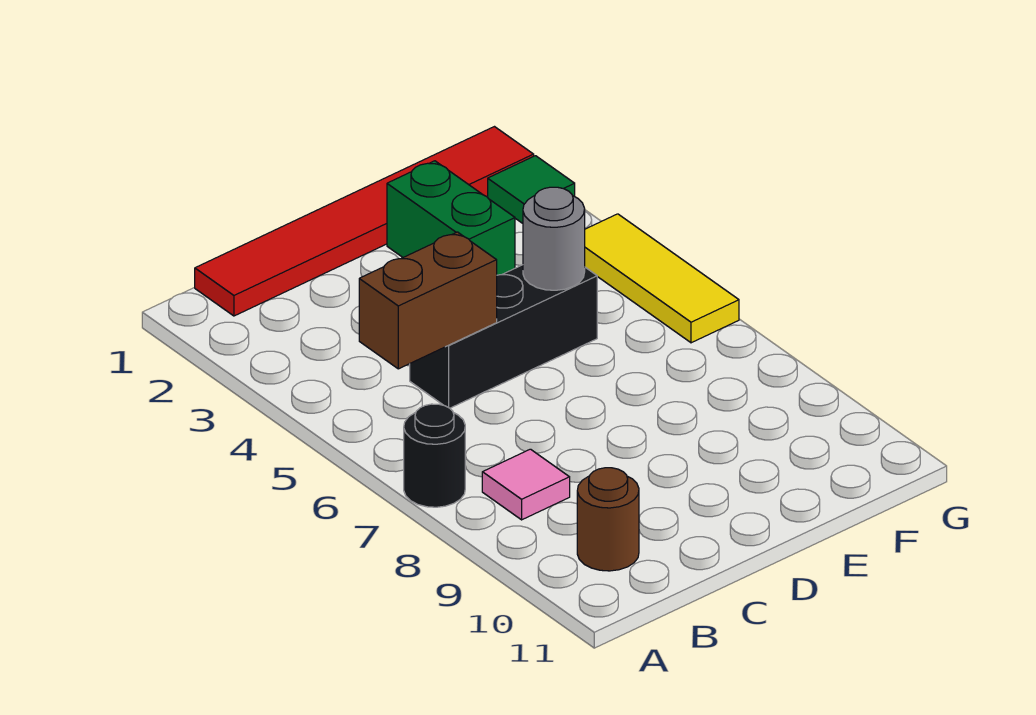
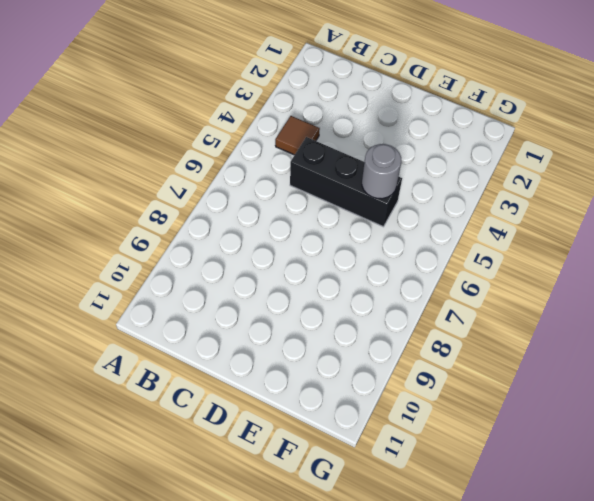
brown 1x1 tile [275,116,320,155] -> none
none -> black 1x1 round brick [404,404,465,507]
none -> red 1x6 tile [195,127,534,316]

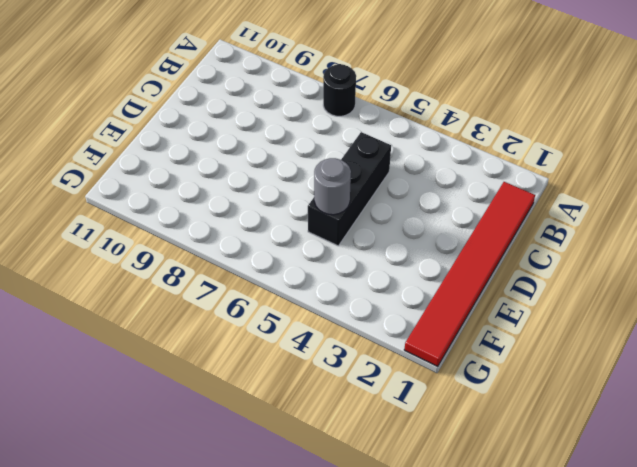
none -> pink 1x1 tile [482,449,570,520]
none -> brown 1x1 round brick [577,468,639,571]

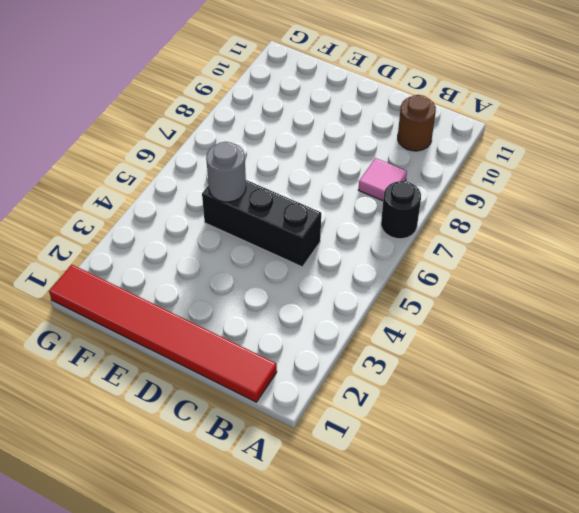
none -> green 1x2 brick [387,161,515,275]
none -> green 1x1 tile [488,156,575,223]

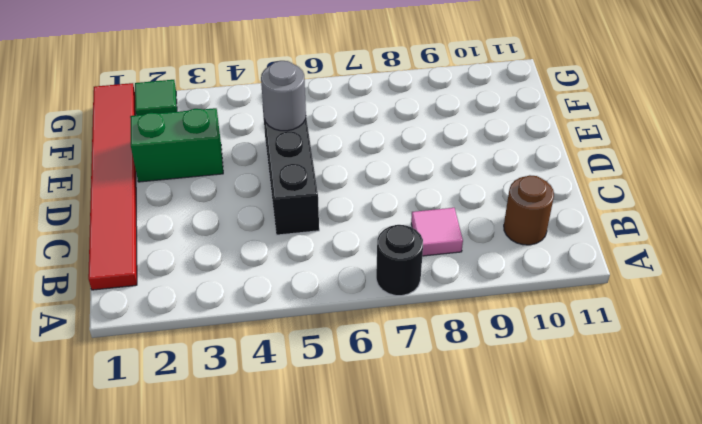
none -> yellow 1x3 tile [585,214,739,343]
none -> brown 1x2 brick [359,232,497,369]

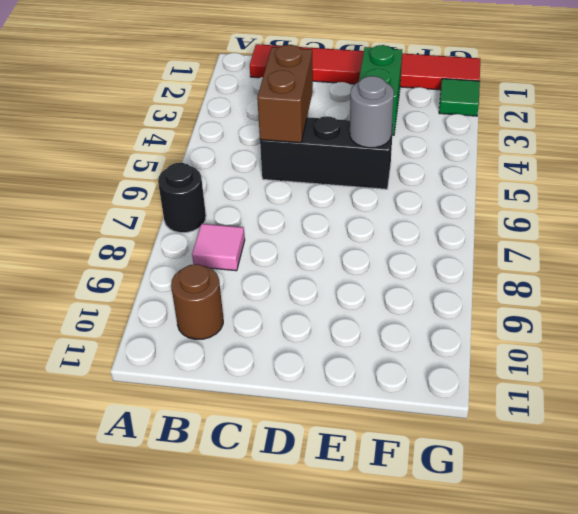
brown 1x2 brick [257,45,313,143] -> brown 1x2 brick turned to [359,232,497,369]
none -> yellow 1x3 tile [585,214,739,343]

